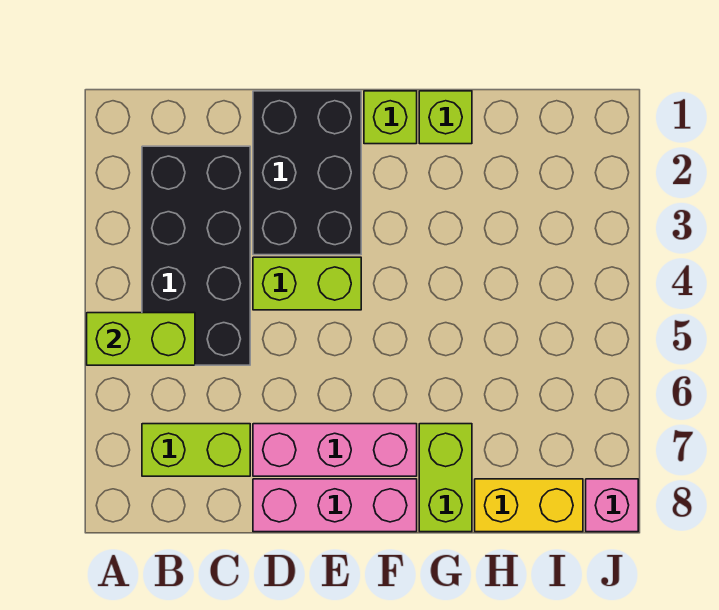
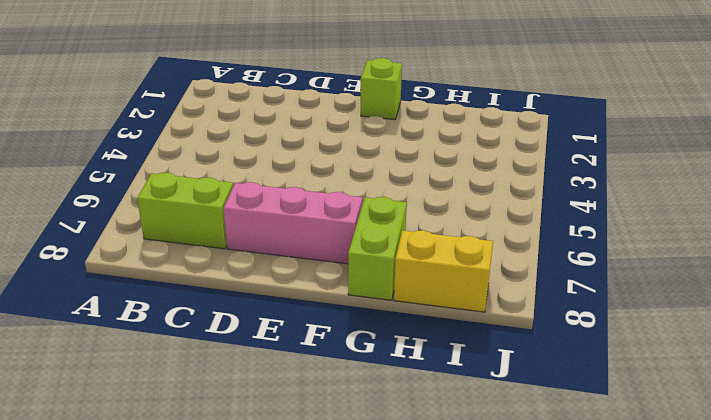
none -> black 2x4 brick [142,146,250,365]
none -> black 2x3 brick [253,91,361,255]
none -> lime 1x2 brick [253,257,361,310]

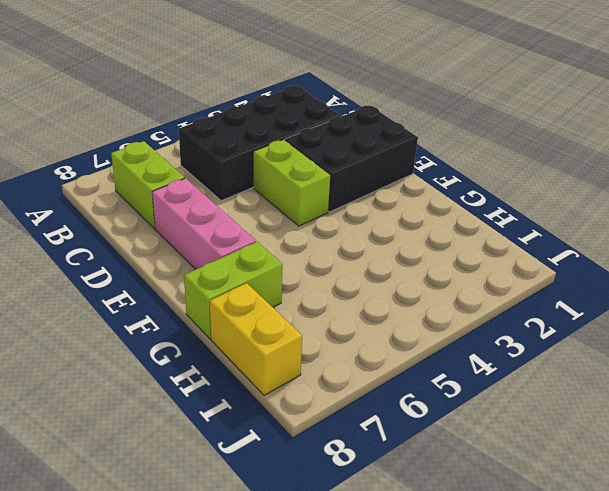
none -> pink 1x3 brick [253,479,417,532]
none -> lime 1x1 brick [364,91,417,144]
none -> lime 1x1 brick [419,91,472,144]

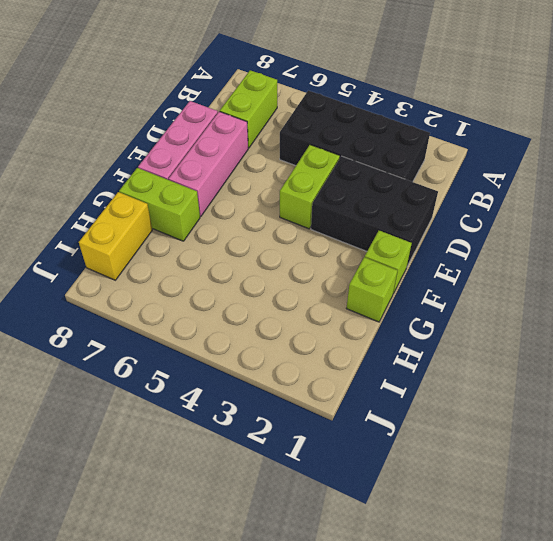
none -> pink 1x1 brick [586,479,638,532]
none -> lime 1x2 brick [87,313,195,365]

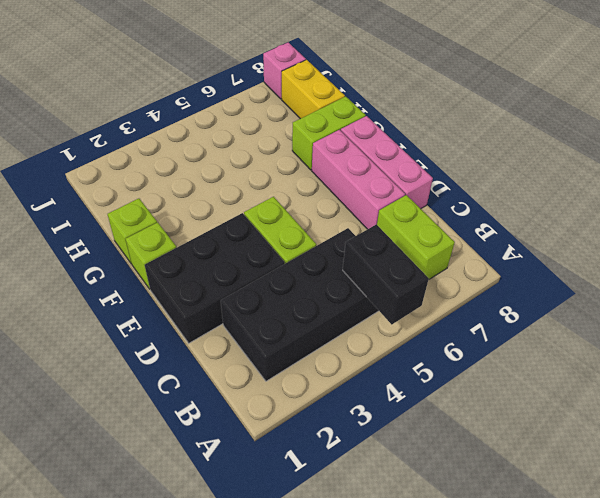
black 1x2 brick [343,224,429,325] -> lime 1x2 brick [87,313,195,365]

